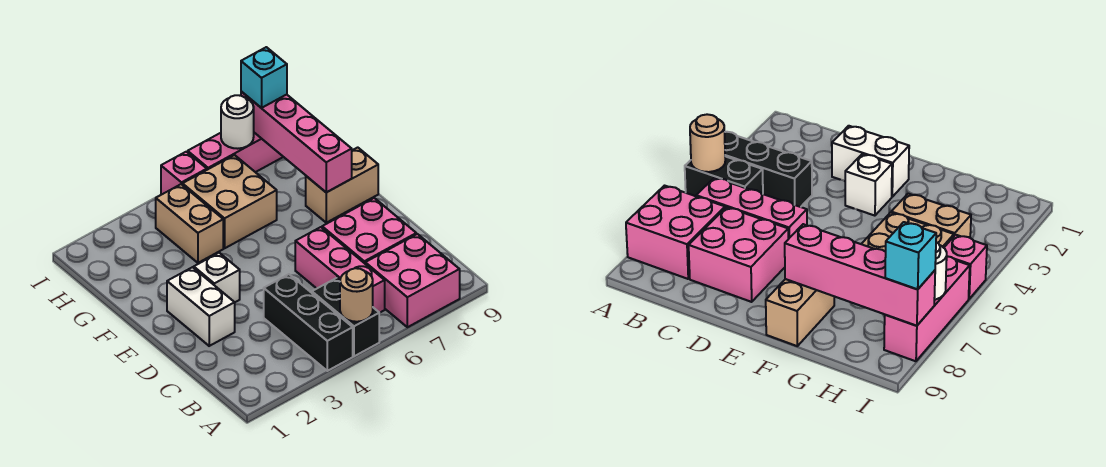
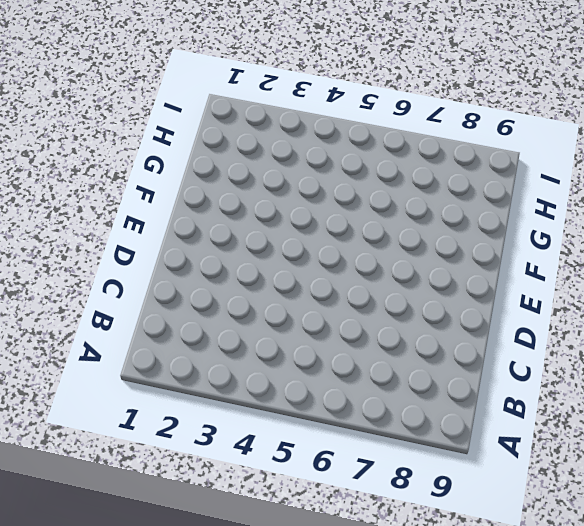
none -> black 1x3 brick [264,274,353,371]
none -> black 1x2 brick [312,278,379,356]
none -> pink 2x2 brick [365,234,460,327]

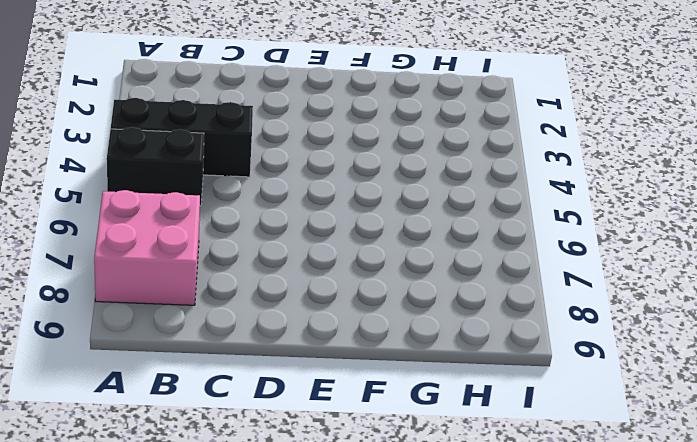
none -> pink 1x3 brick [295,227,385,313]
none -> pink 2x2 brick [322,198,416,263]
none -> white 1x2 brick [167,267,235,346]

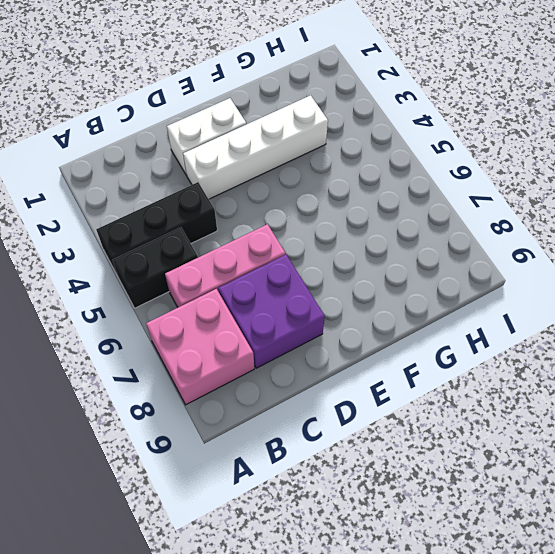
purple 2x2 brick [218,254,325,368] -> pink 2x2 brick [322,198,416,263]
white 1x4 brick [183,95,328,199] -> white 1x1 brick [194,253,240,302]
none -> tan 1x2 brick [306,147,378,223]
none -> tan 1x2 brick [156,184,223,263]
none -> tan 2x2 brick [182,155,277,248]

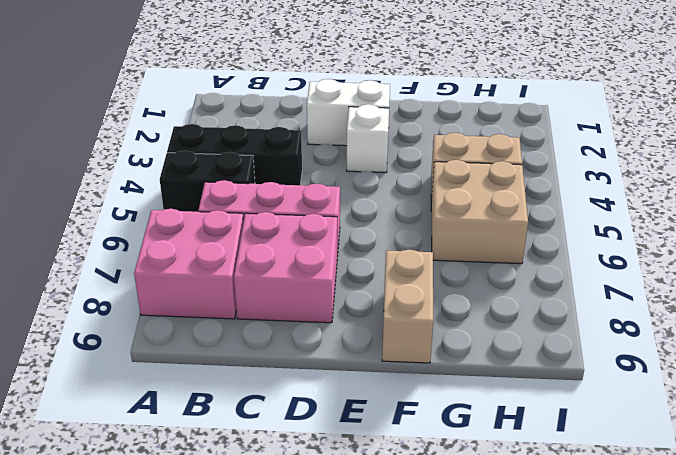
none -> pink 1x1 brick [161,152,207,195]
none -> pink 1x3 brick [188,133,283,172]
none -> tan 1x1 round brick [340,268,373,322]

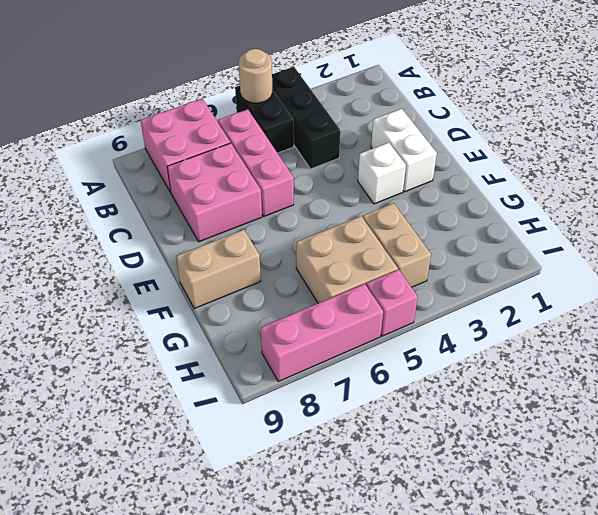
none -> pink 1x4 brick [241,92,352,192]
none -> white 1x1 round brick [221,95,254,149]
none -> cyan 1x1 brick [241,47,287,108]

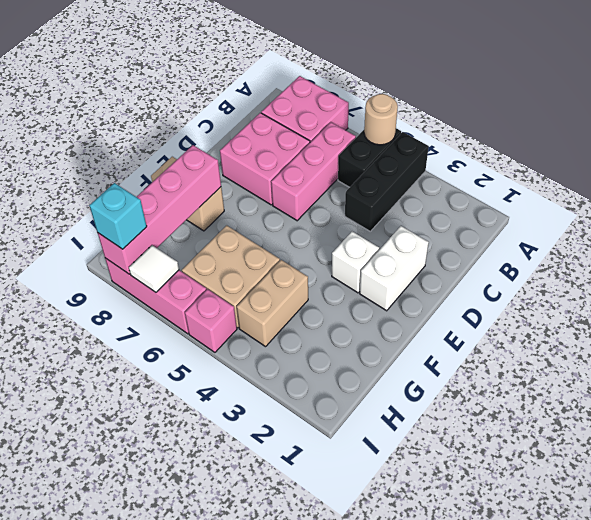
white 1x1 tile [129,245,179,292] -> white 1x1 round brick [221,95,254,149]

